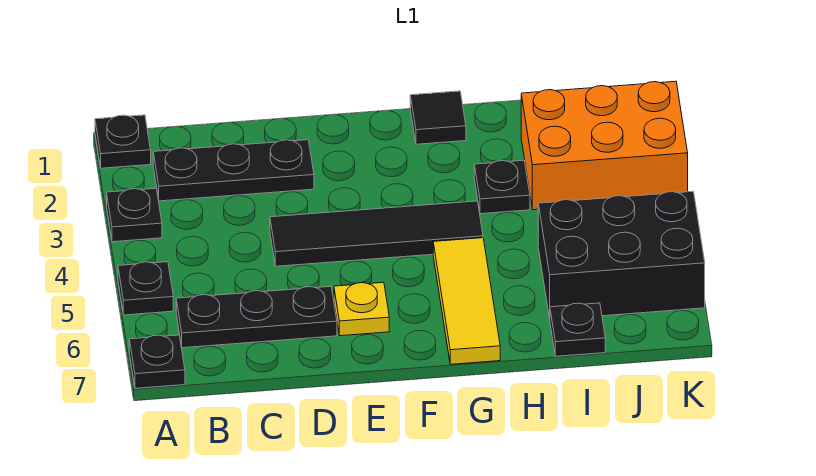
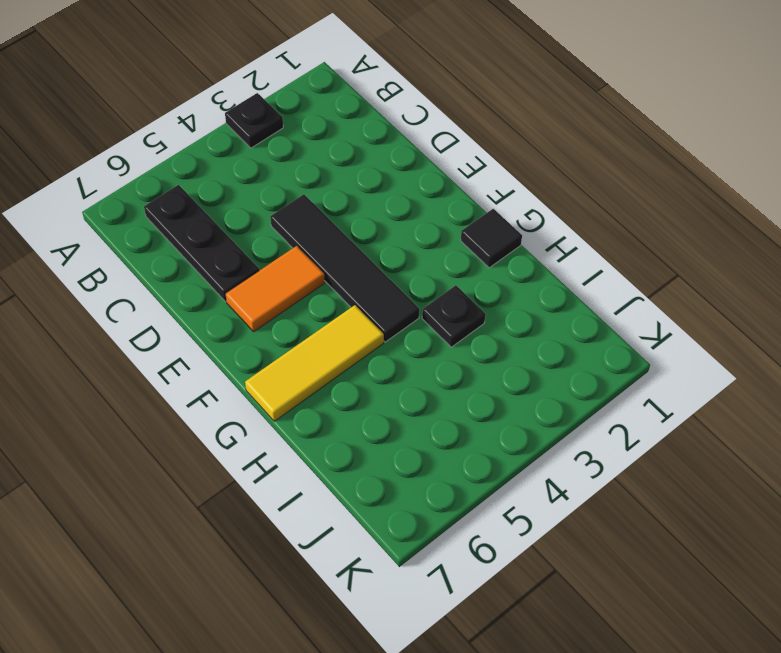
orange 1x2 tile [225,246,324,332] -> yellow 1x1 plate [334,282,389,336]
none -> black 1x1 plate [95,115,151,168]
none -> black 1x1 plate [118,262,173,315]
none -> black 1x1 plate [129,335,185,388]

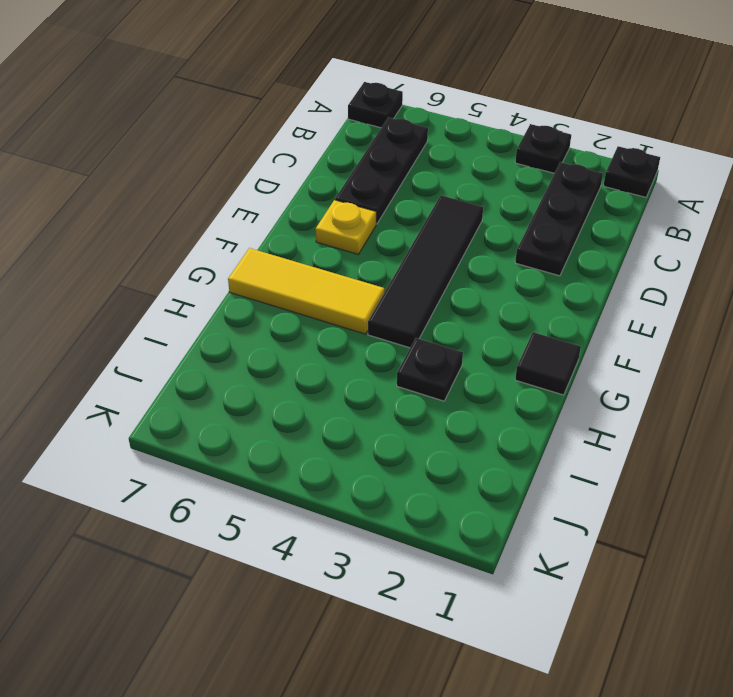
none -> black 1x1 plate [118,262,173,315]
none -> orange 2x3 brick [521,81,688,210]
none -> black 2x3 brick [538,191,705,319]

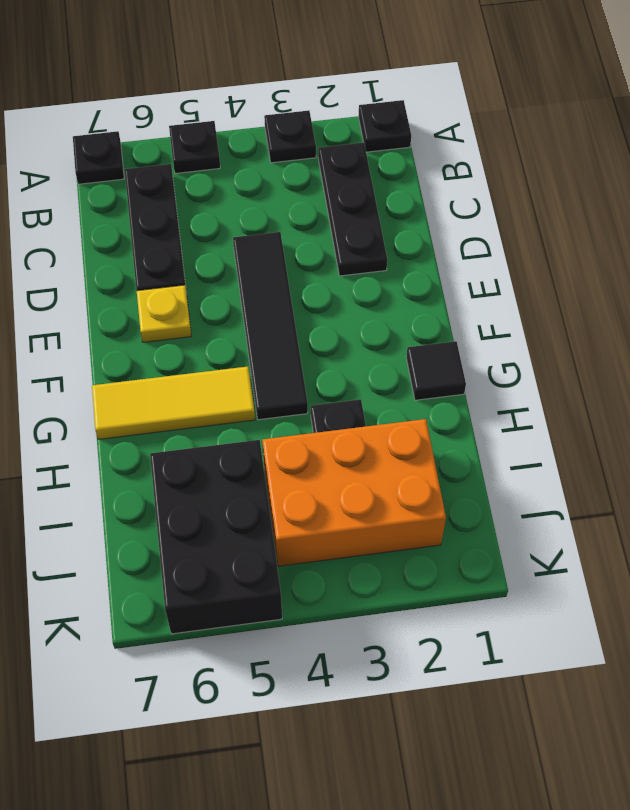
orange 2x3 brick [263,419,446,566] -> orange 2x3 brick turned to [521,81,688,210]
none -> black 1x1 plate [550,303,605,356]

